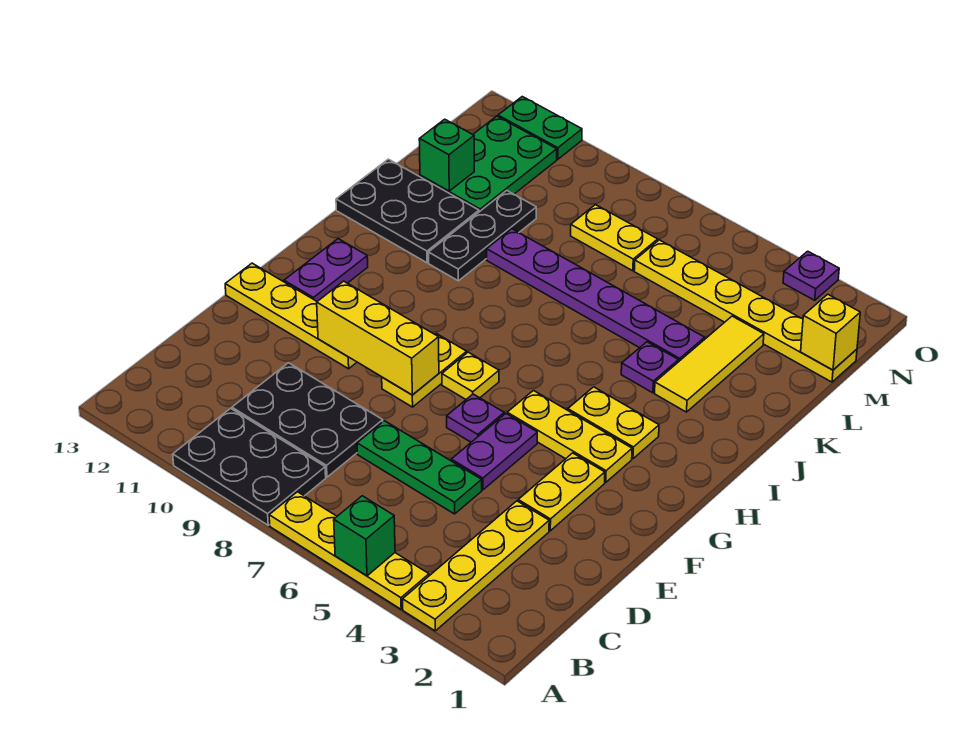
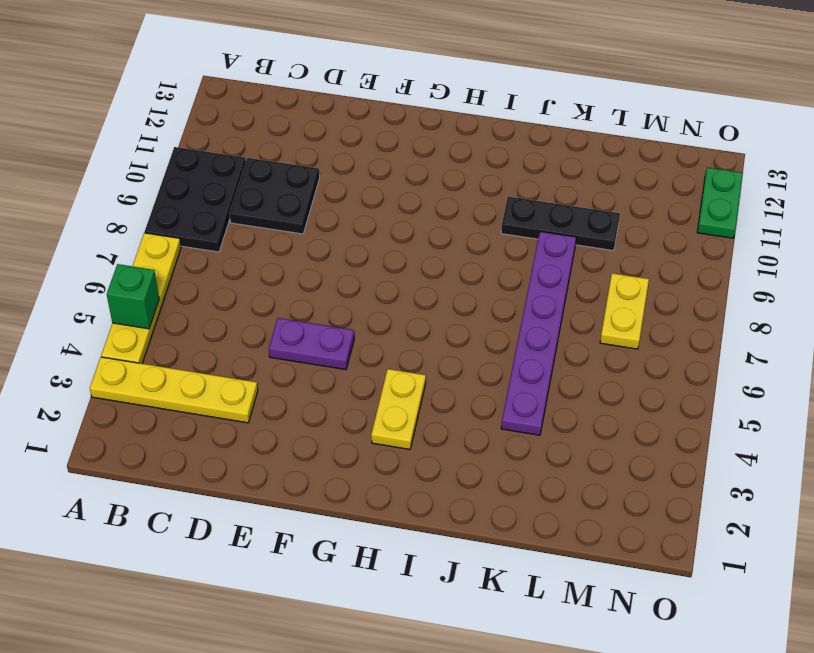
black 2x2 plate [229,158,320,234] -> black 2x3 plate [232,363,383,477]
none -> green 1x3 plate [357,421,482,514]
none -> yellow 1x2 plate [518,453,605,531]
none -> purple 1x1 plate [447,394,504,442]

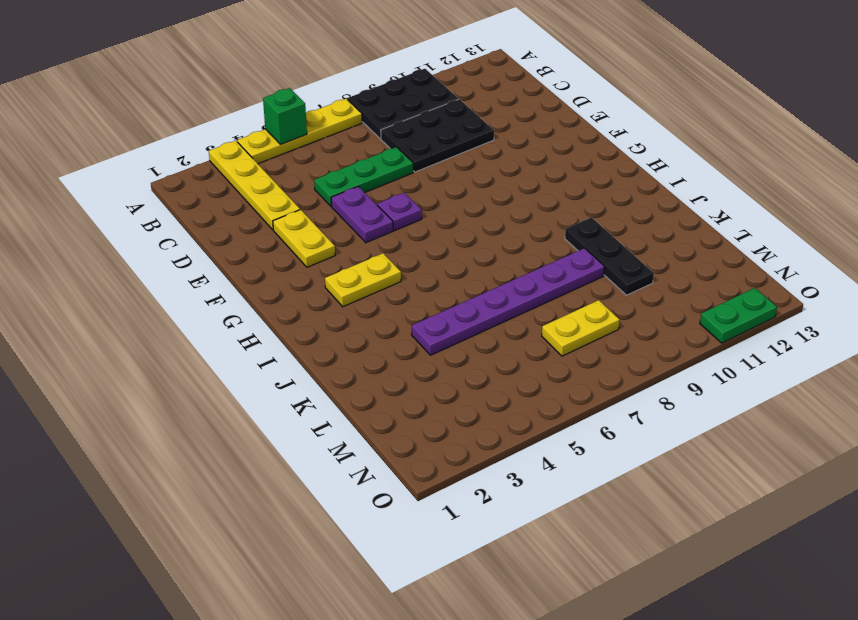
none -> yellow 1x2 plate [382,334,467,407]
none -> yellow 1x4 plate [225,263,357,369]
none -> yellow 1x3 plate [507,391,632,482]

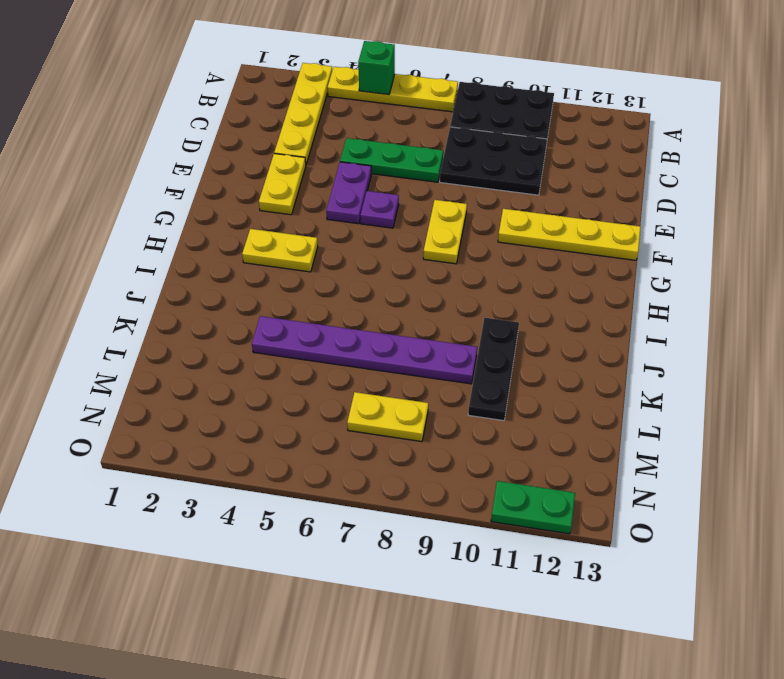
none -> yellow 1x3 plate [507,391,632,482]
none -> yellow 1x1 plate [442,352,499,399]
none -> purple 1x2 plate [284,239,368,301]

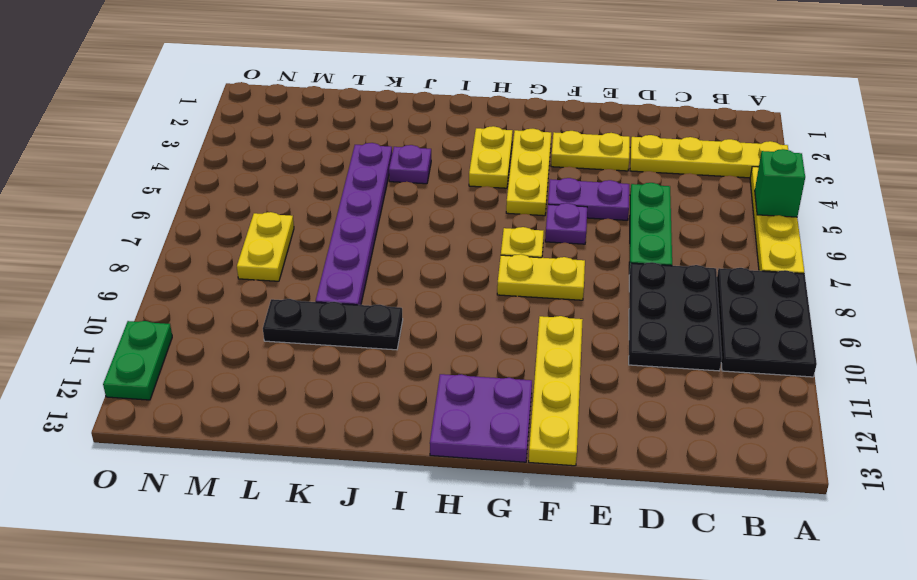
purple 2x2 plate [430,374,532,462] -> purple 1x2 plate [284,239,368,301]
none -> yellow 1x3 tile [655,316,764,412]
none -> black 2x3 plate [336,159,479,263]
none -> green 2x3 plate [420,116,557,212]

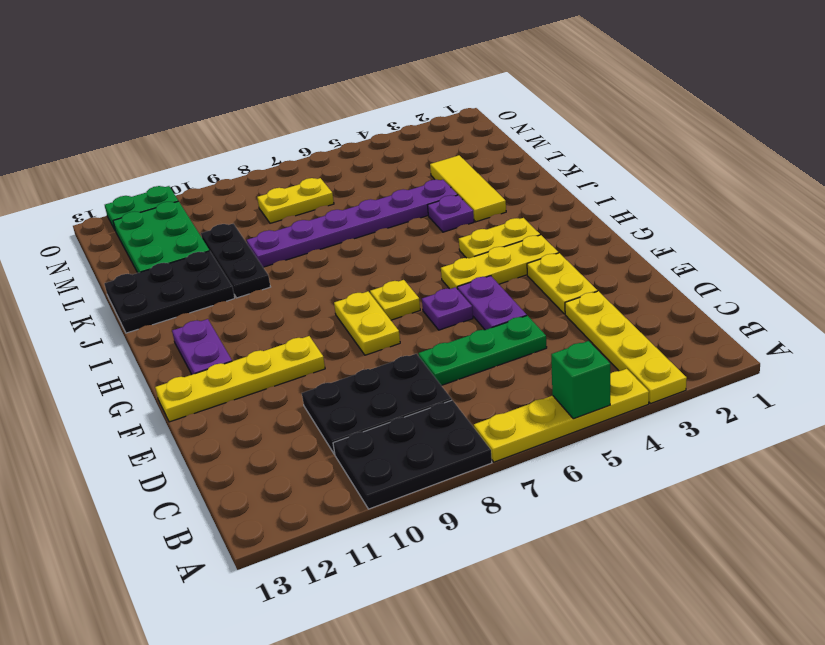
none -> yellow 1x6 plate [634,240,857,382]
none -> purple 1x1 plate [783,251,839,300]
none -> yellow 1x3 brick [317,281,439,395]

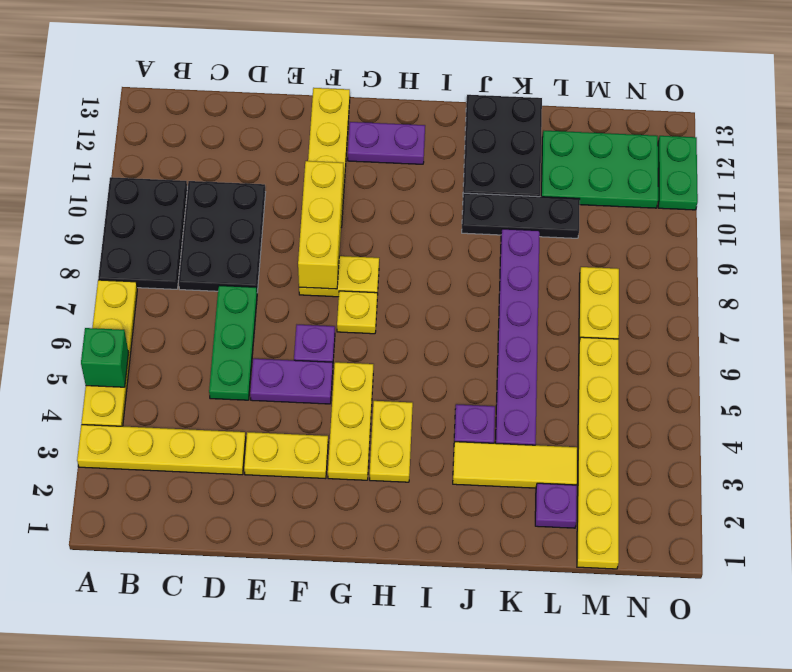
purple 1x1 plate [535,483,577,528] -> purple 1x1 plate moved to [783,251,839,300]
none -> green 1x1 brick [419,119,474,191]
none -> yellow 1x1 brick [801,294,860,370]

